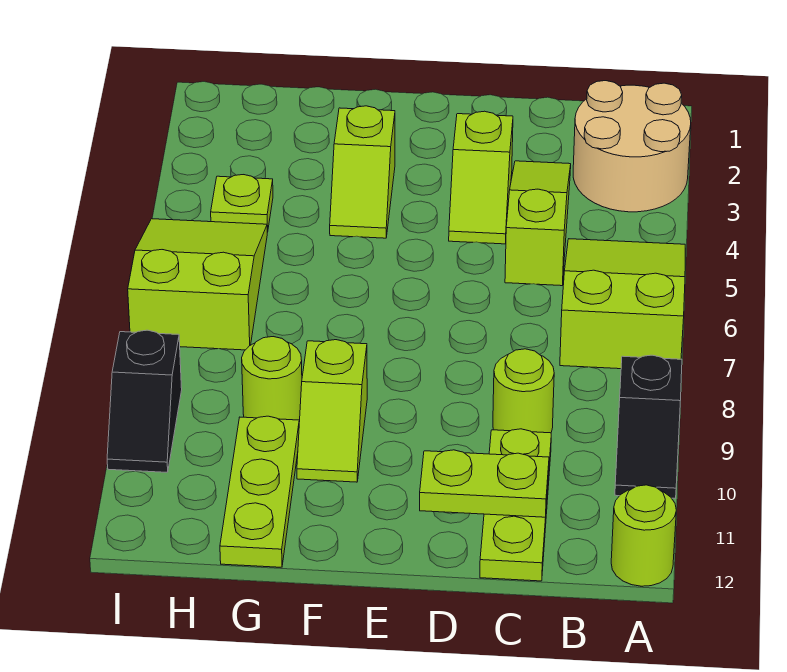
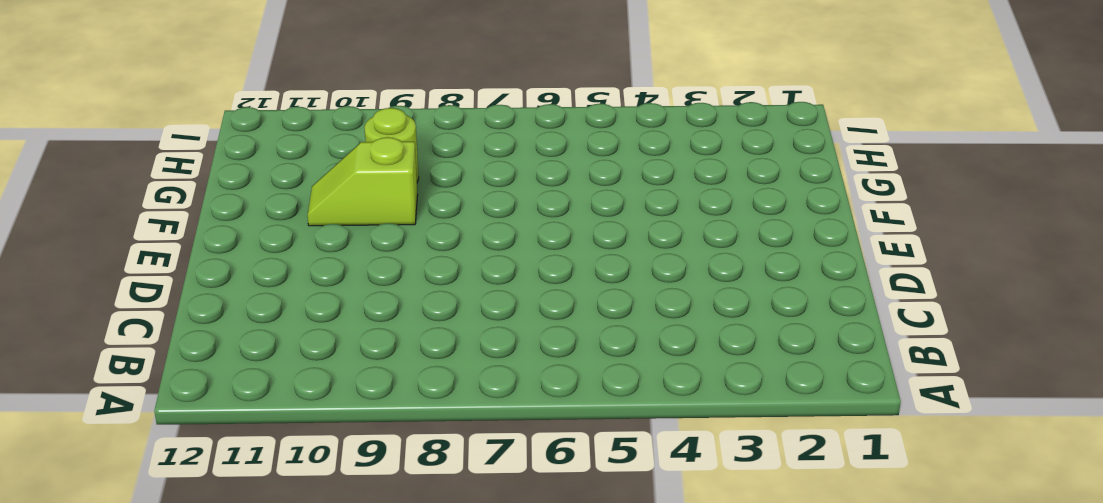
none -> tan 2x2 round brick [573,81,691,212]
none -> lime 2x3 slope [560,239,685,369]
none -> black 1x2 slope [615,355,682,498]

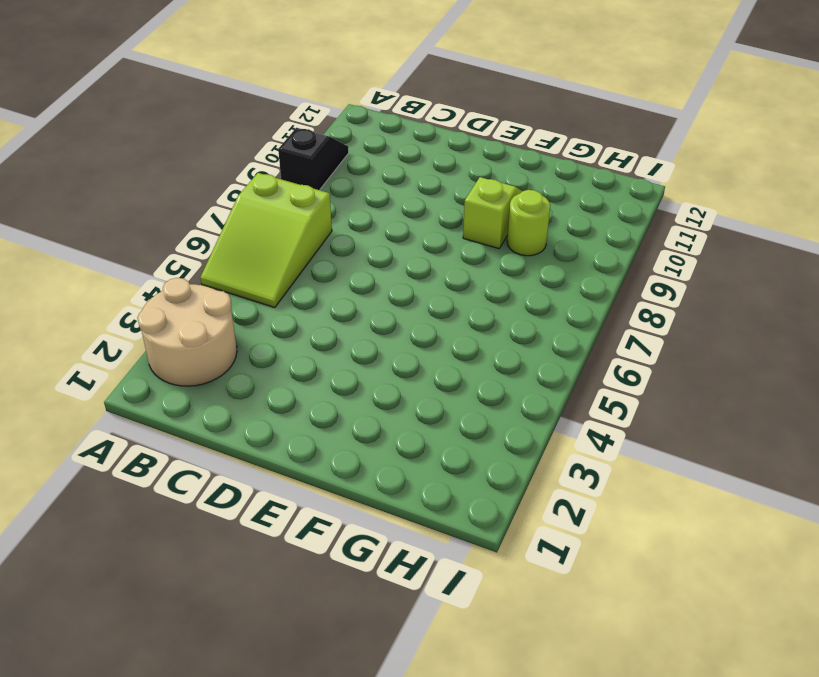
none -> lime 1x1 round brick [611,485,676,586]
none -> lime 1x3 slope [505,161,571,286]
none -> lime 1x1 round brick [493,349,554,433]

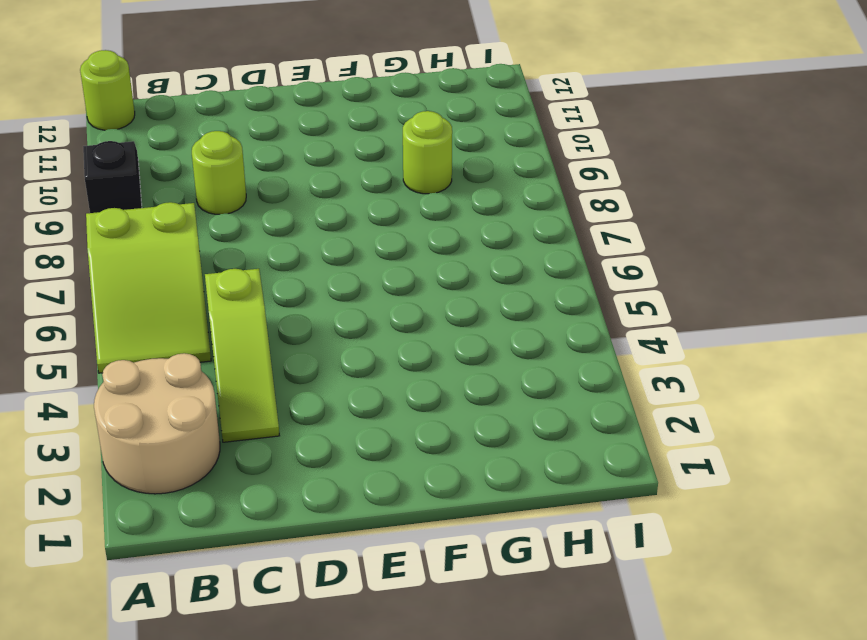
none -> lime 1x3 plate [480,429,551,581]
none -> lime 1x2 slope [449,111,513,244]
none -> lime 1x2 slope [330,106,395,238]

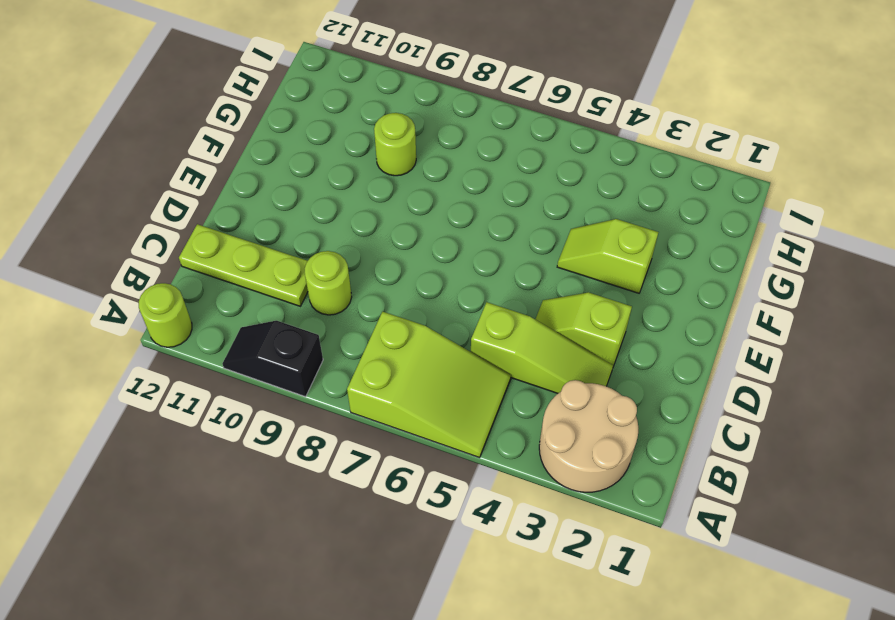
none -> lime 1x2 slope [297,340,367,482]
none -> lime 1x3 plate [220,416,299,567]
none -> lime 1x1 plate [211,175,273,232]

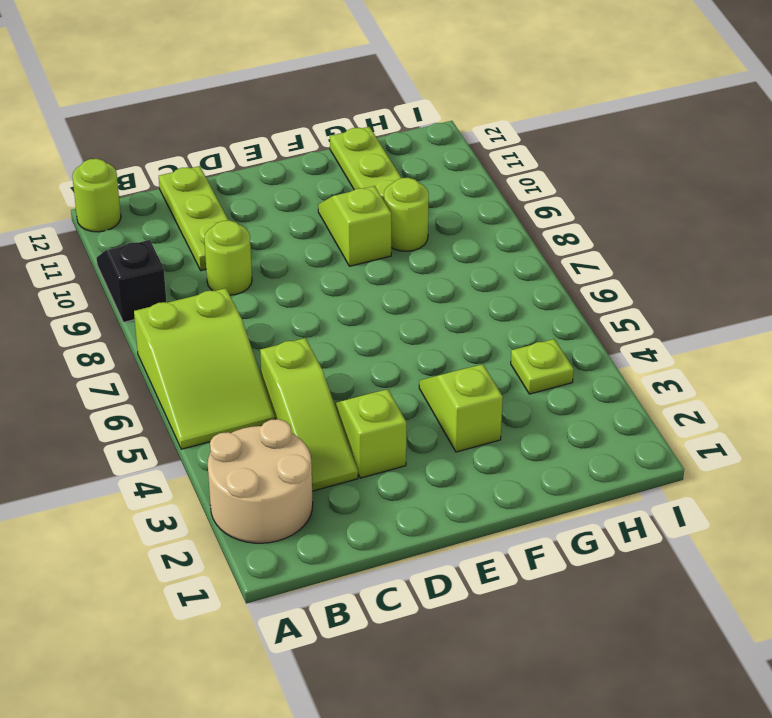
none -> lime 2x3 slope [128,219,267,350]
none -> black 1x2 slope [107,330,182,472]
none -> lime 1x2 plate [420,450,549,517]

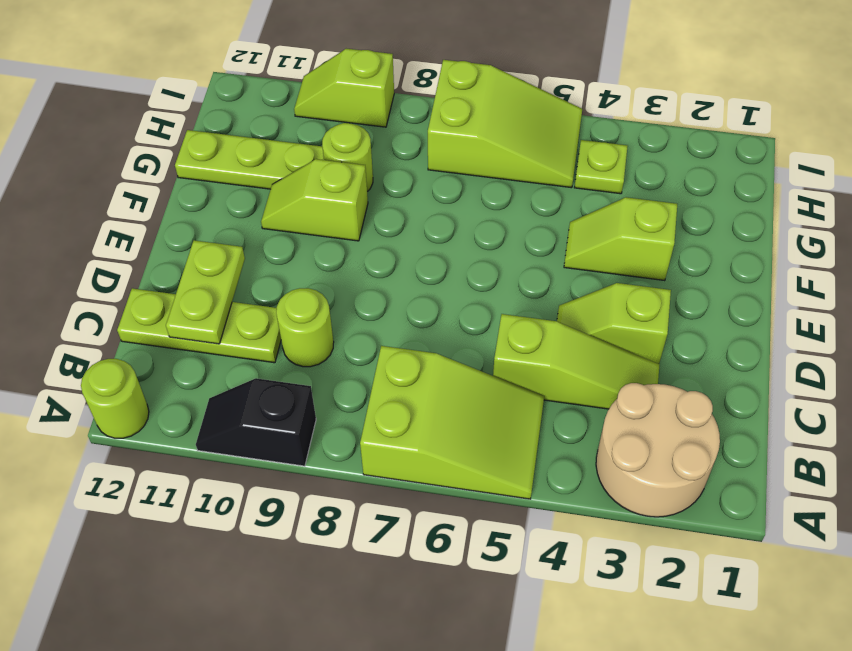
lime 1x2 slope [294,49,394,127] -> black 1x2 slope [107,330,182,472]

